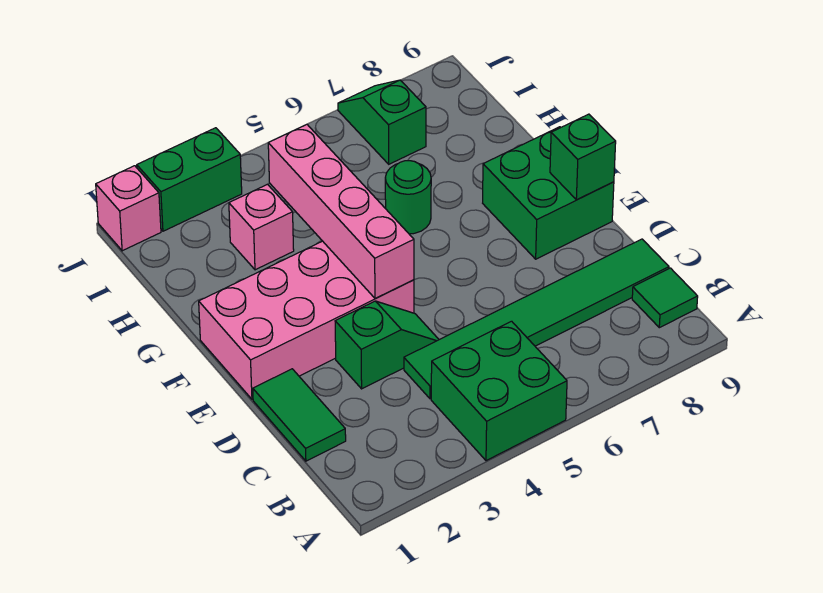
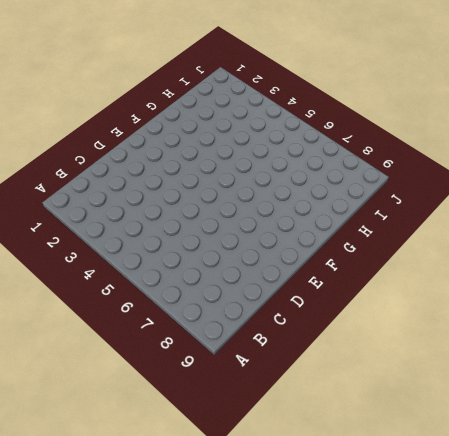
none -> green 2x2 brick [431,321,567,461]
none -> green 1x1 tile [632,268,698,328]
none -> green 1x2 tile [253,369,346,461]

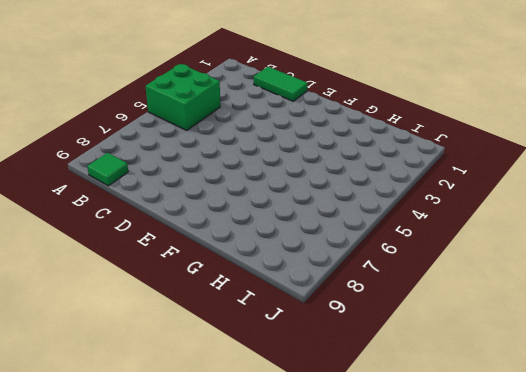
none -> green 1x6 tile [404,239,669,399]
none -> green 1x2 slope [335,301,439,389]
none -> pink 2x4 brick [199,241,414,399]

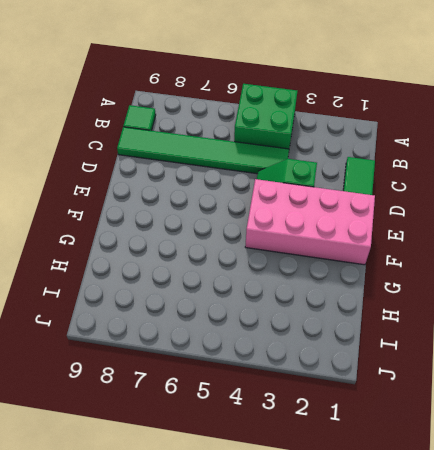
none -> green 2x2 brick [483,127,614,259]
none -> green 1x1 round brick [385,161,431,234]
none -> pink 1x1 brick [229,184,294,270]

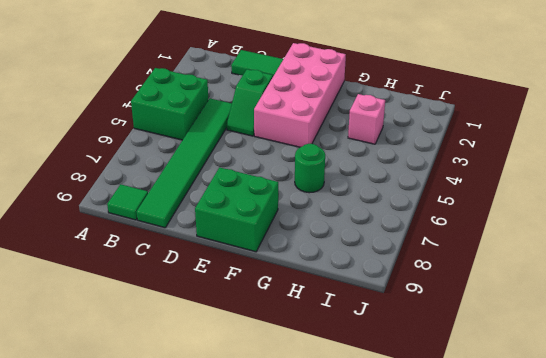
none -> green 1x2 slope [338,80,426,164]
none -> pink 1x1 brick [96,166,161,251]
none -> green 1x2 brick [137,128,242,231]

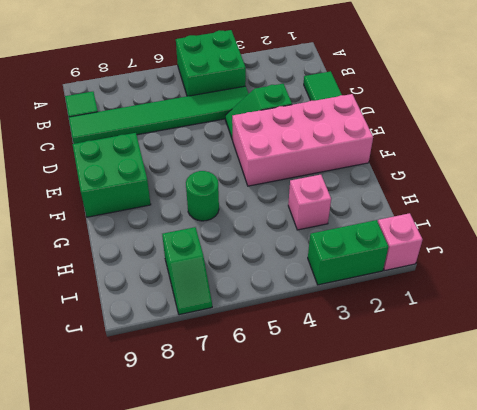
none -> pink 1x4 brick [268,124,414,299]
none -> green 1x1 brick [550,114,616,200]

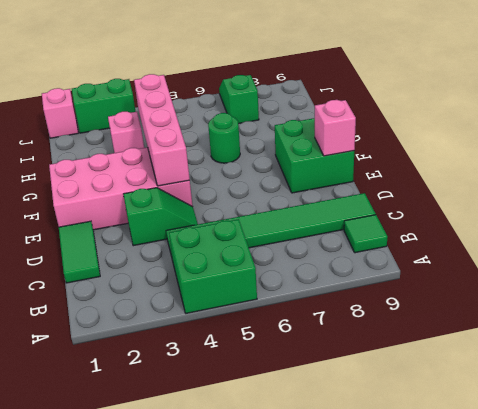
pink 1x1 brick [315,100,356,156] -> green 1x1 brick [550,114,616,200]

